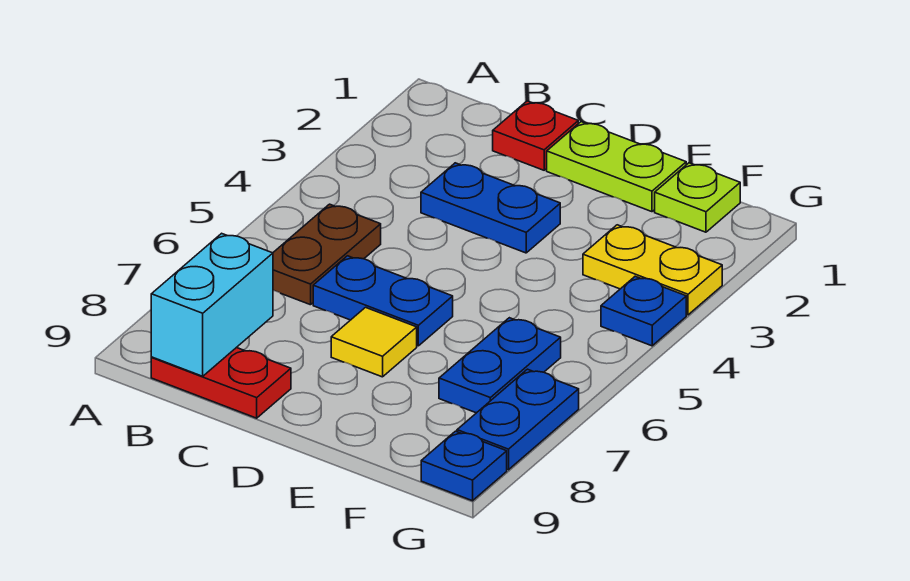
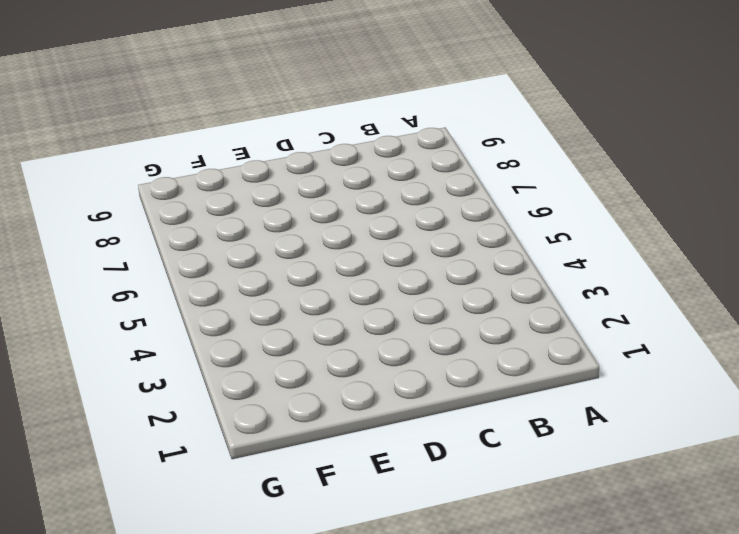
none -> brown 1x2 plate [273,204,381,305]
none -> red 1x2 plate [151,347,291,418]
none -> red 1x1 plate [493,101,578,170]

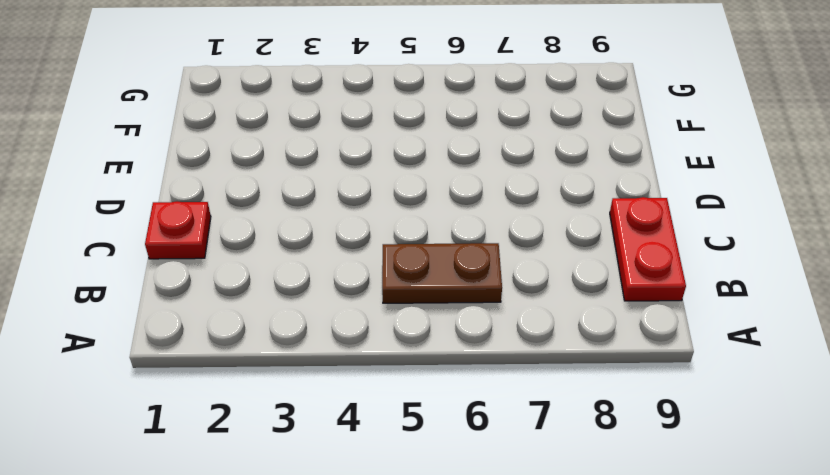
none -> blue 1x2 plate [421,163,560,253]
none -> blue 1x2 plate [313,256,453,346]
none -> lime 1x2 plate [547,122,686,212]

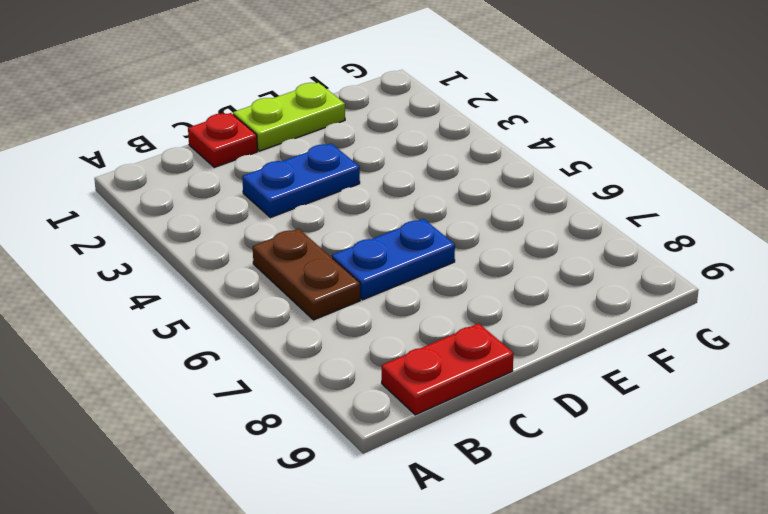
none -> yellow 1x1 tile [331,307,417,377]
none -> lime 1x1 plate [655,163,740,232]
none -> yellow 1x2 plate [583,225,722,315]

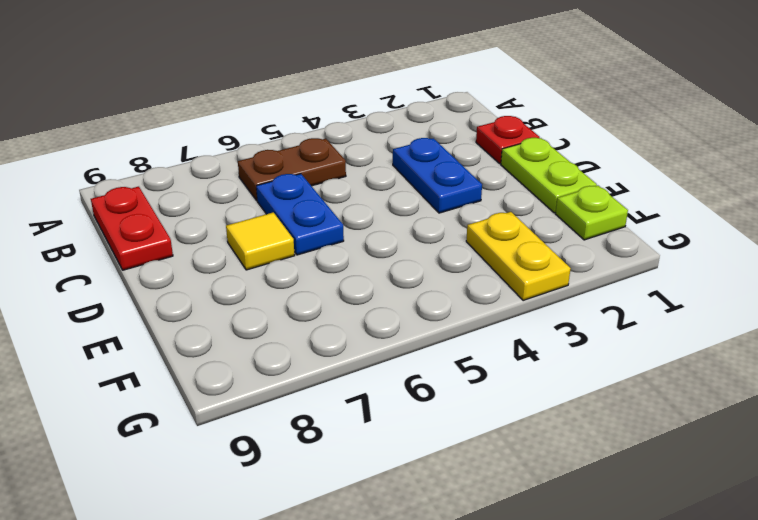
none -> blue 1x2 plate [439,318,561,413]
none -> blue 1x1 plate [601,276,686,346]
none -> blue 1x2 plate [457,369,579,470]

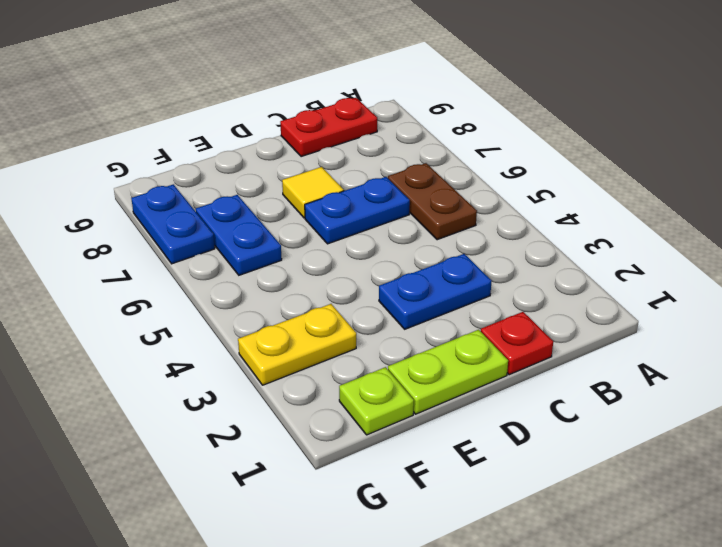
none -> blue 1x1 plate [601,276,686,346]
none -> blue 1x1 plate [421,431,507,501]
none -> cyan 1x2 brick [151,233,273,376]

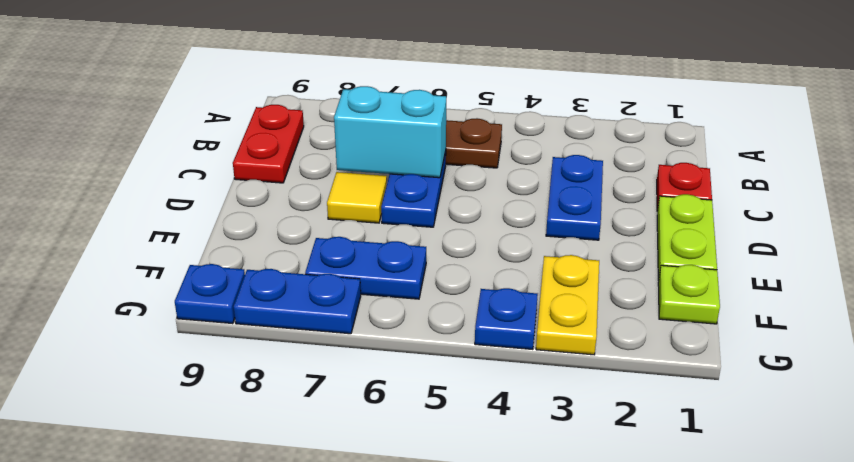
cyan 1x2 brick [334,86,446,178] -> cyan 1x2 brick moved to [151,233,273,376]

